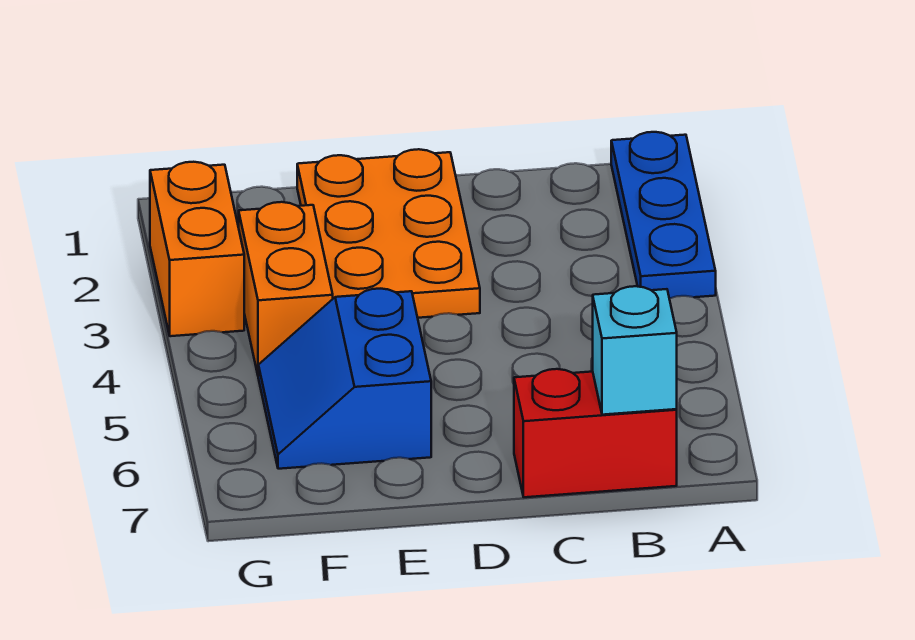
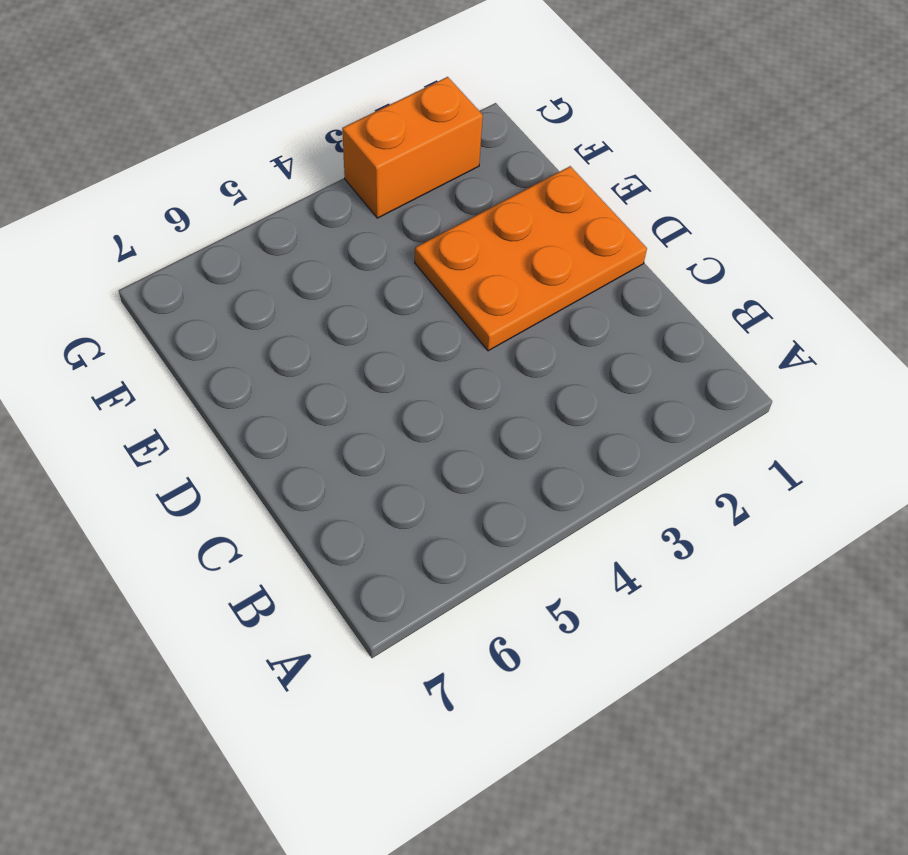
none -> blue 1x3 plate [611,132,716,299]
none -> red 1x2 brick [514,369,677,497]

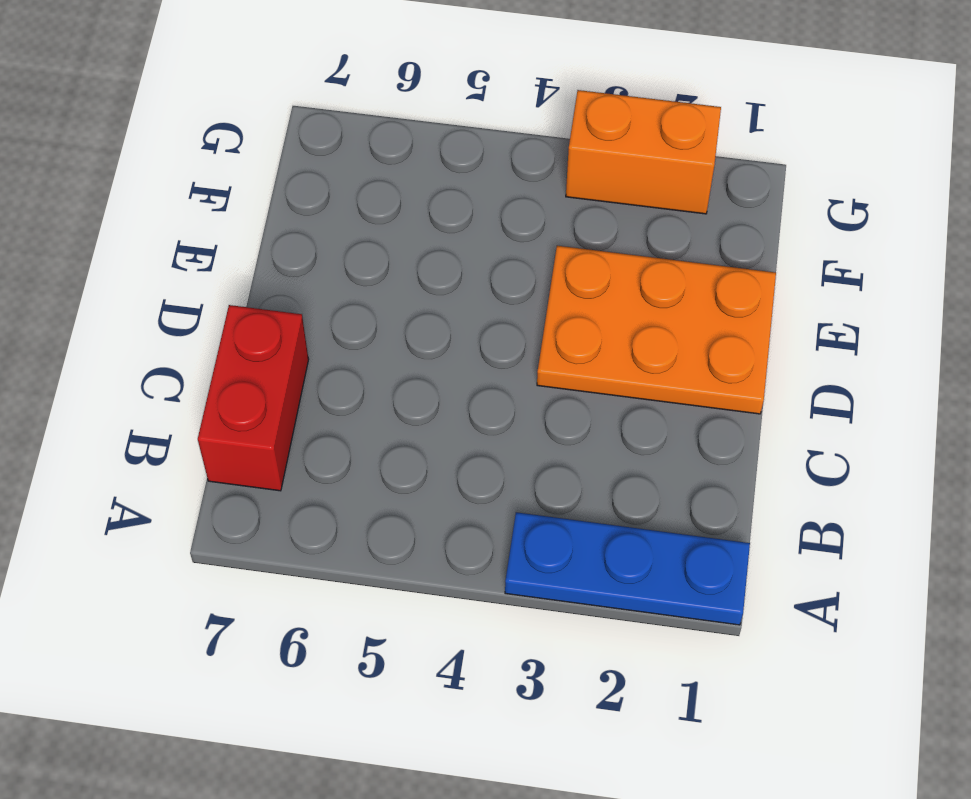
none -> blue 2x2 slope [258,289,431,469]
none -> orange 1x2 brick [239,202,333,374]

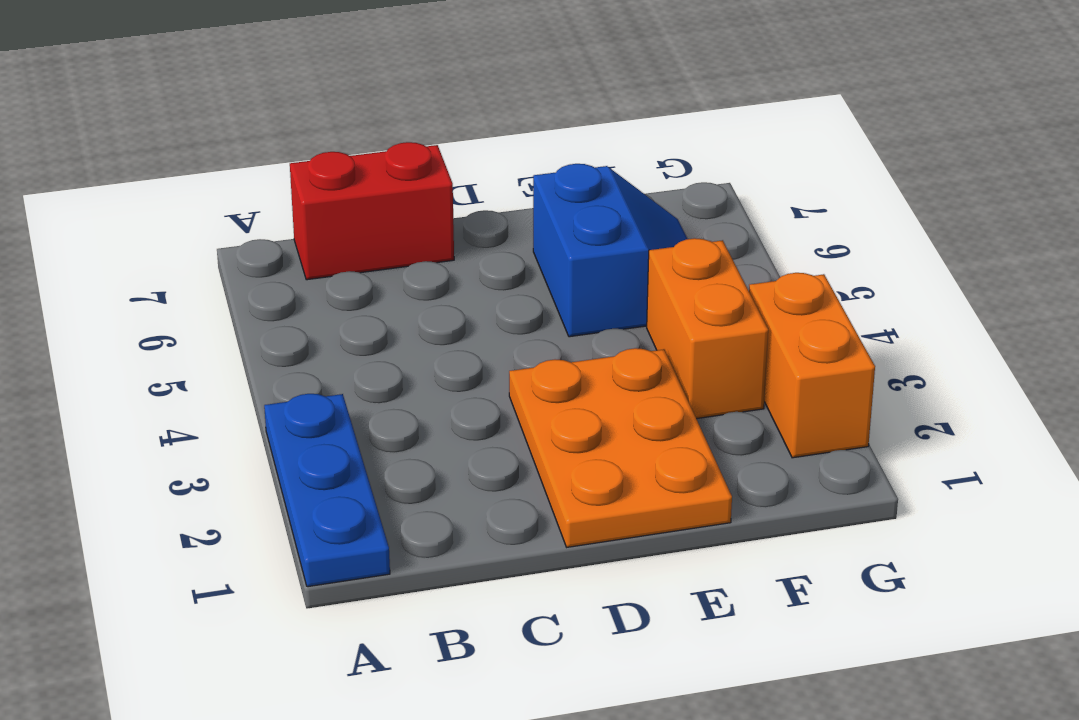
none -> cyan 1x1 brick [593,286,677,415]

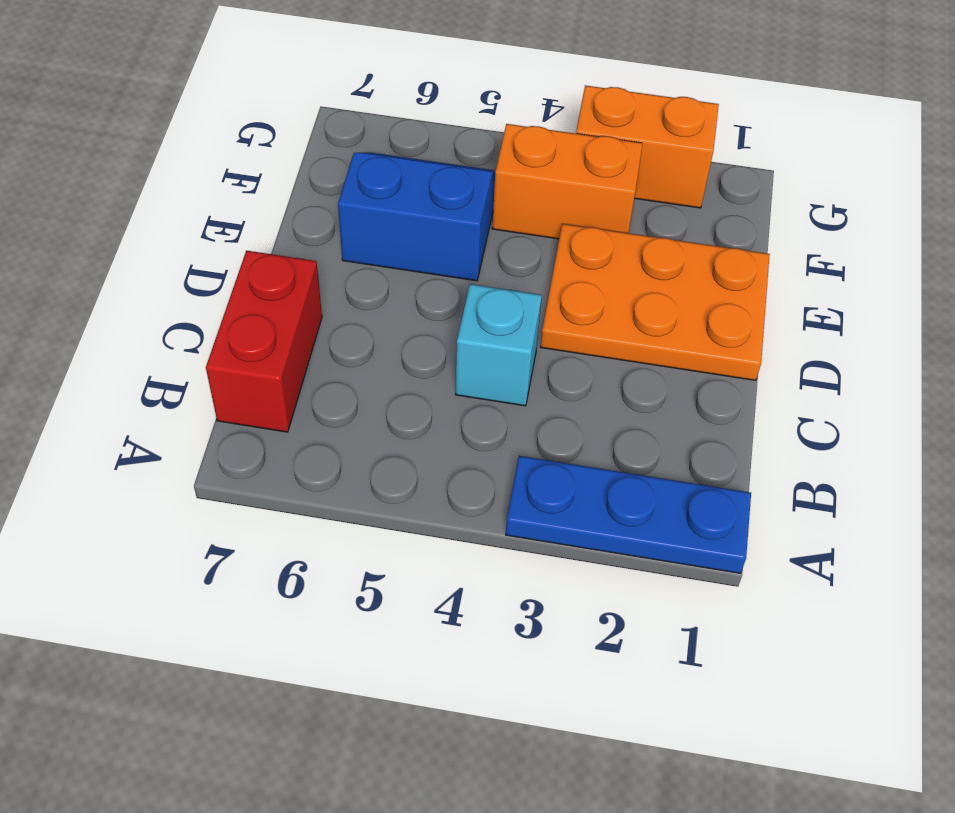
cyan 1x1 brick [456,284,542,406] -> cyan 1x1 brick moved to [593,286,677,415]

